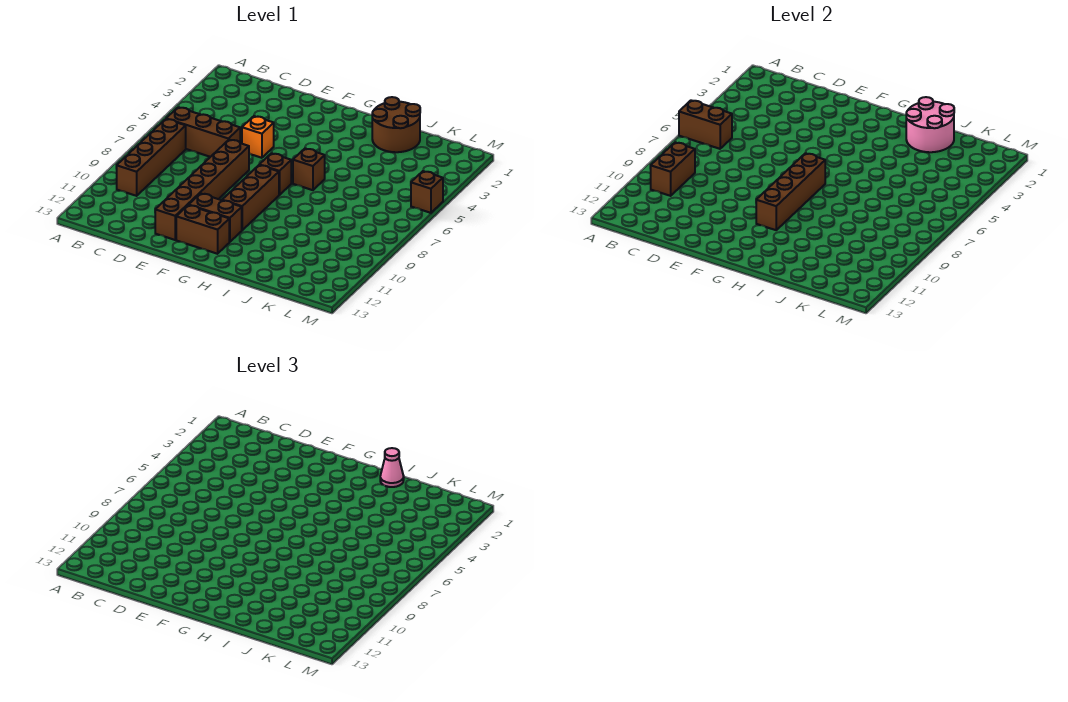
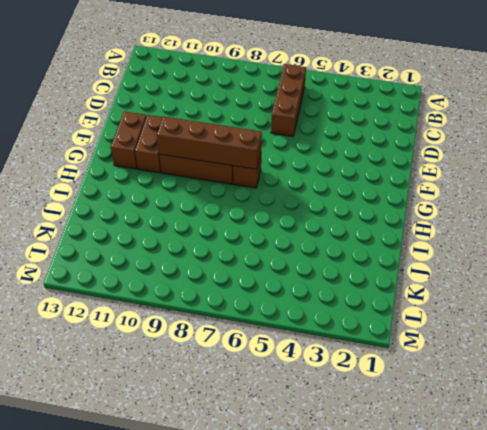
none -> brown 1x4 brick [117,119,186,196]
none -> orange 1x1 brick [242,116,274,158]
none -> brown 1x6 brick [155,140,249,240]

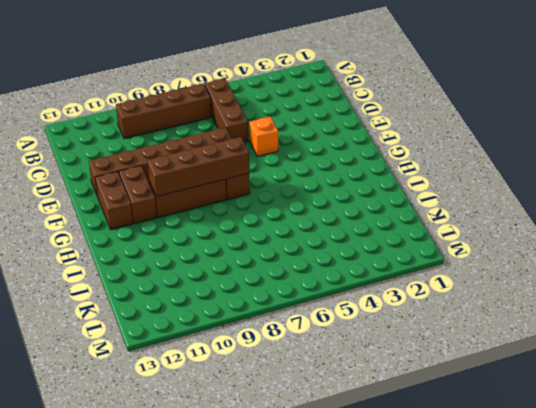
none -> brown 1x1 brick [293,149,325,190]
none -> brown 2x2 round brick [372,97,420,152]
none -> brown 1x1 brick [411,171,443,213]

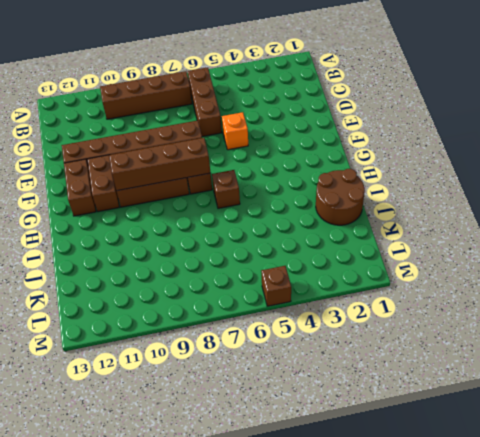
none -> brown 1x2 brick [679,100,732,149]
none -> brown 1x2 brick [651,142,695,196]
none -> pink 2x2 round brick [906,97,954,152]

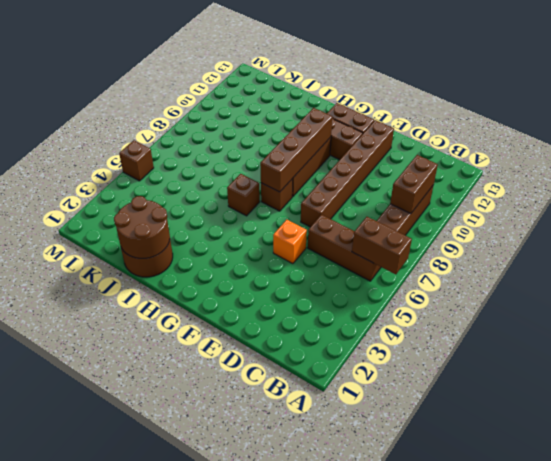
brown 2x2 round brick [114,196,170,258] -> pink 2x2 round brick [906,97,954,152]
none -> pink 1x1 cone [380,448,404,487]

